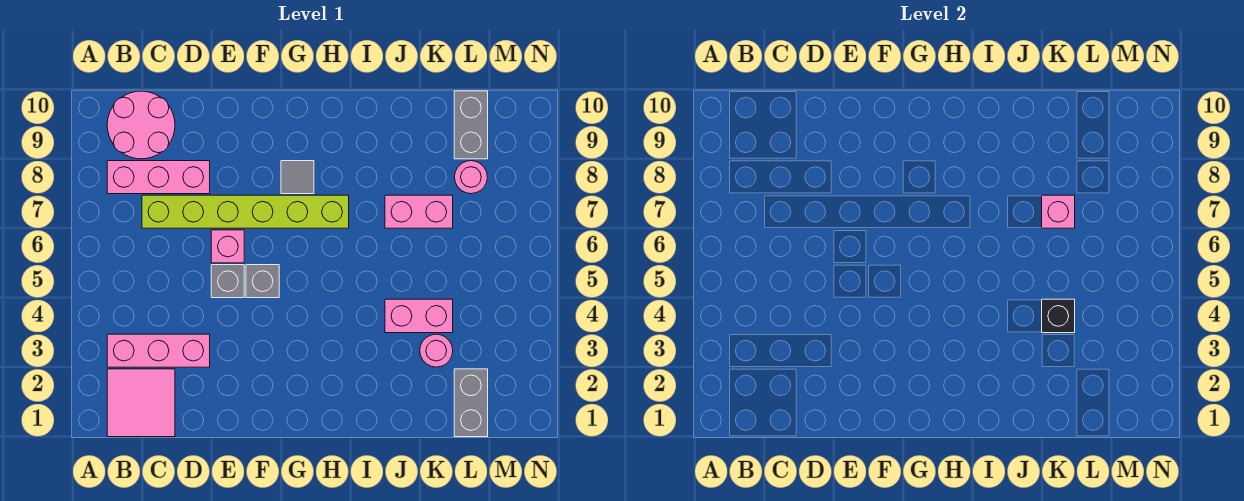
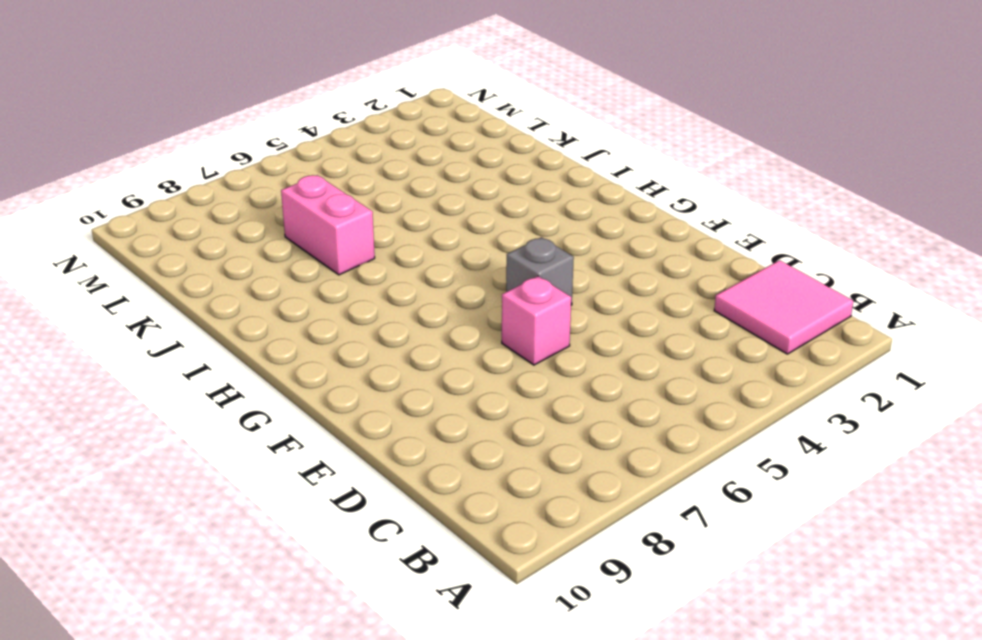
none -> pink 1x3 brick [107,334,210,367]
none -> pink 1x3 brick [107,161,210,194]
none -> pink 2x2 round brick [107,91,175,159]

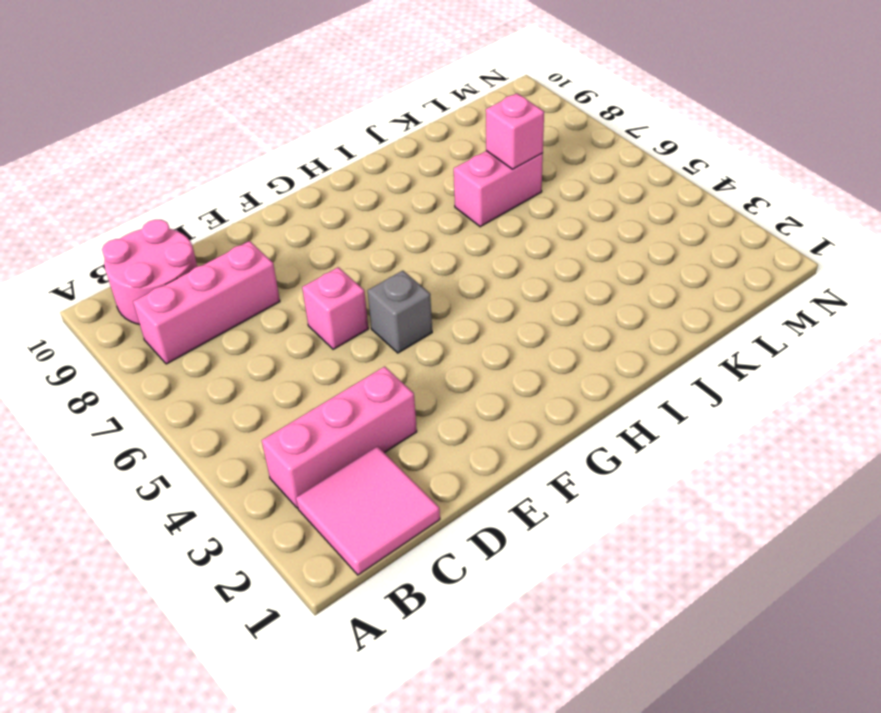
none -> lime 1x6 brick [142,195,349,228]
none -> grey 1x1 brick [211,265,244,298]
none -> grey 1x1 tile [281,161,314,194]

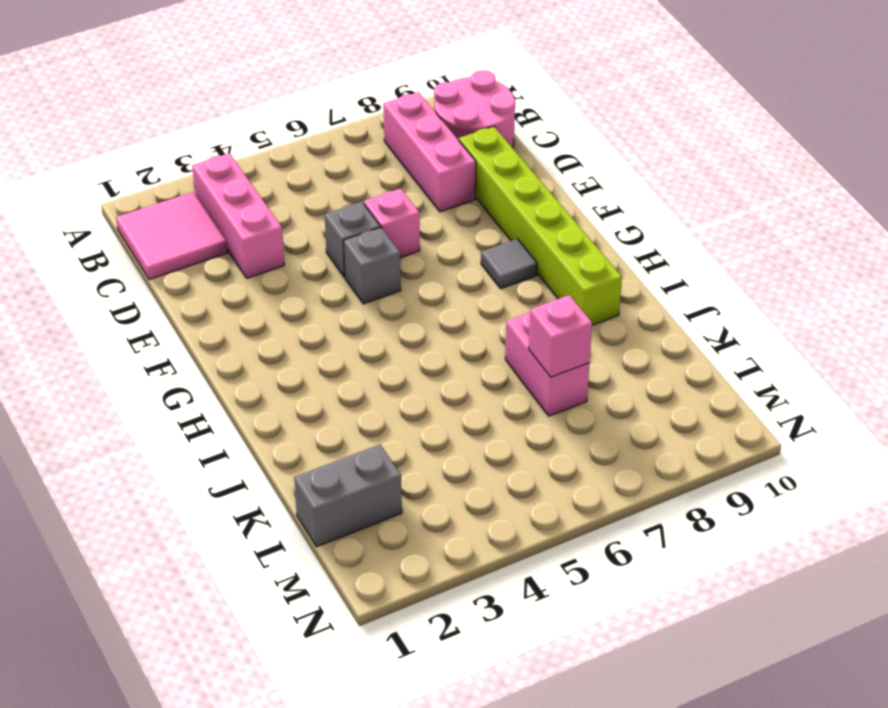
lime 1x6 brick [459,126,622,325] -> lime 1x6 brick moved to [142,195,349,228]
none -> pink 1x2 brick [385,299,453,333]
none -> pink 1x1 round brick [420,334,453,367]
none -> pink 1x1 round brick [455,161,487,194]

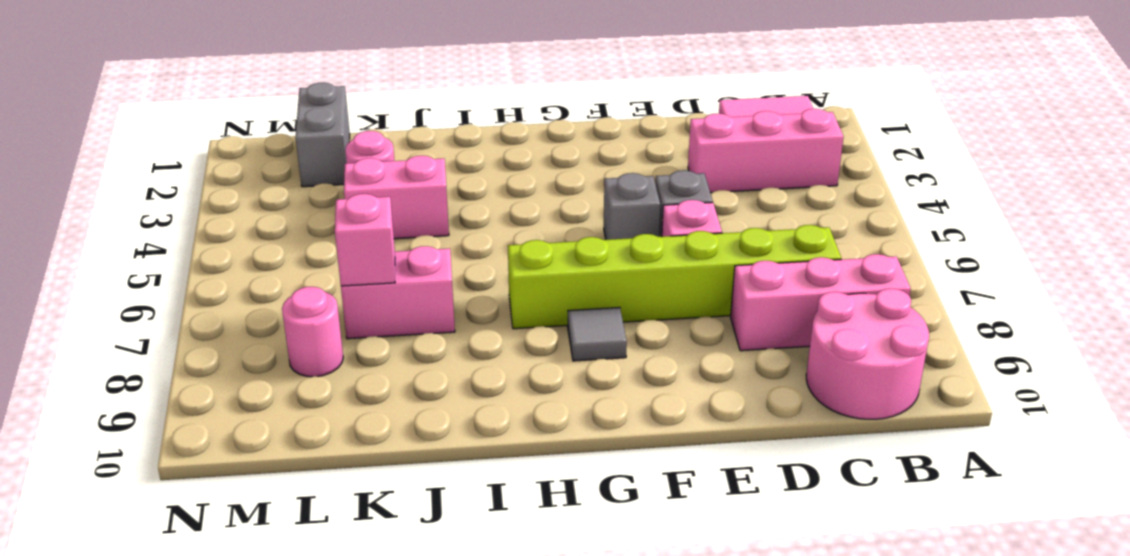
none -> grey 1x2 brick [454,91,488,159]
none -> black 1x1 brick [1042,299,1075,333]

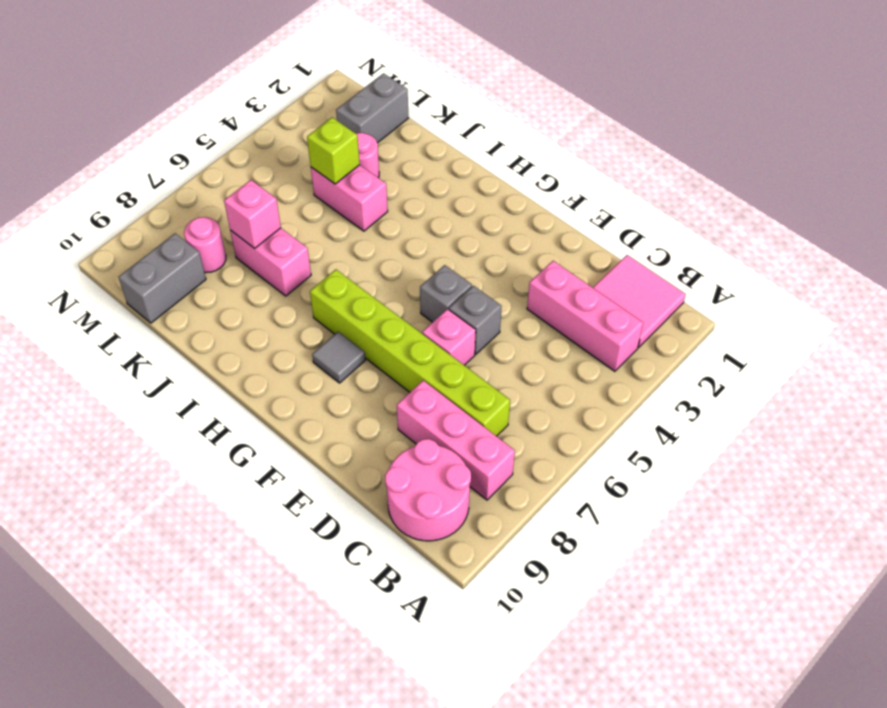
lime 1x1 brick [307,117,360,184] -> black 1x1 brick [1042,299,1075,333]

